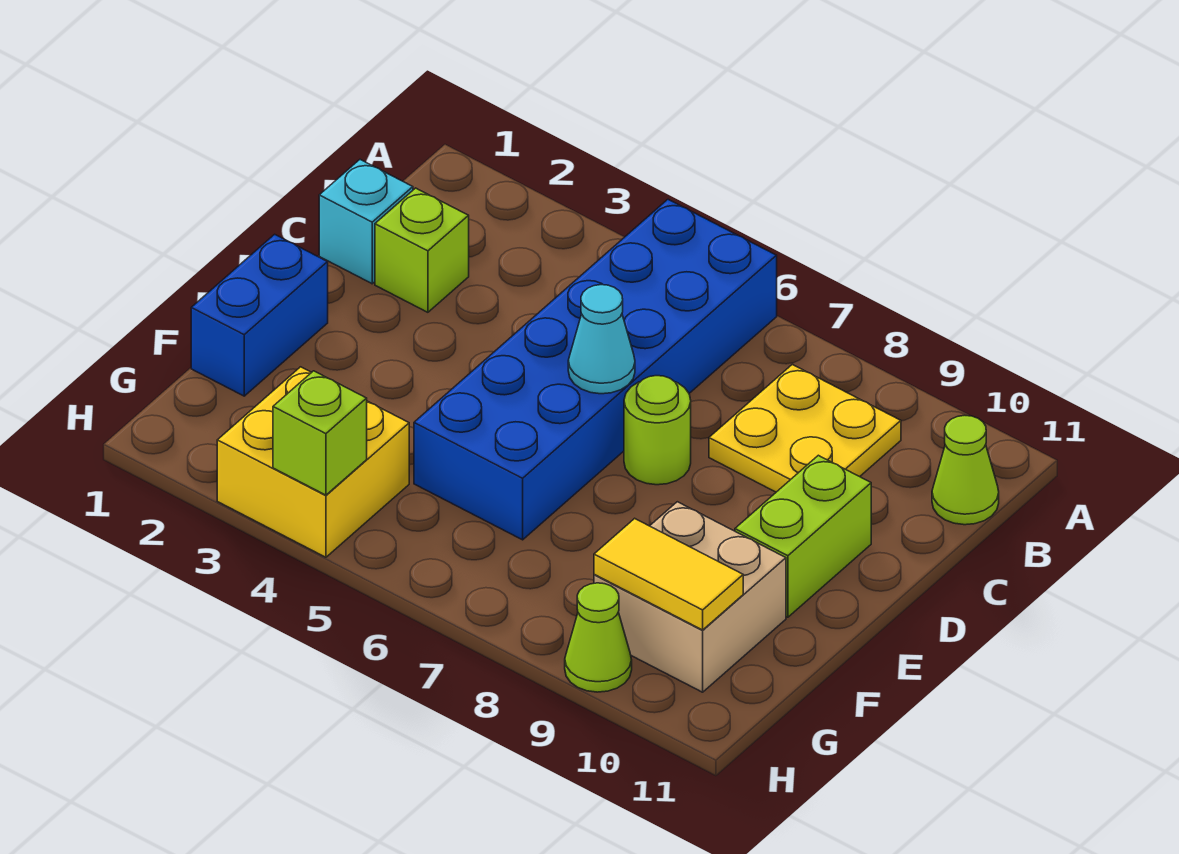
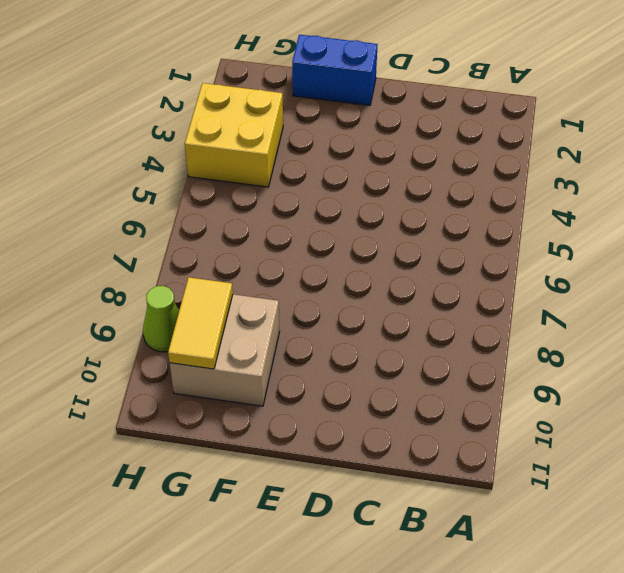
none -> blue 2x6 brick [414,200,777,540]
none -> yellow 2x2 plate [709,364,901,492]
none -> lime 1x1 cone [932,415,999,525]

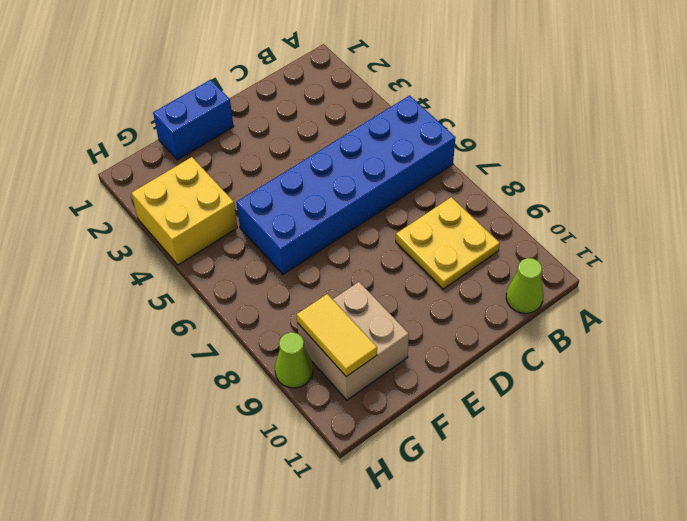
none -> cyan 1x1 brick [319,160,413,284]
none -> lime 1x1 brick [375,188,469,312]
none -> lime 1x1 round brick [624,376,691,485]

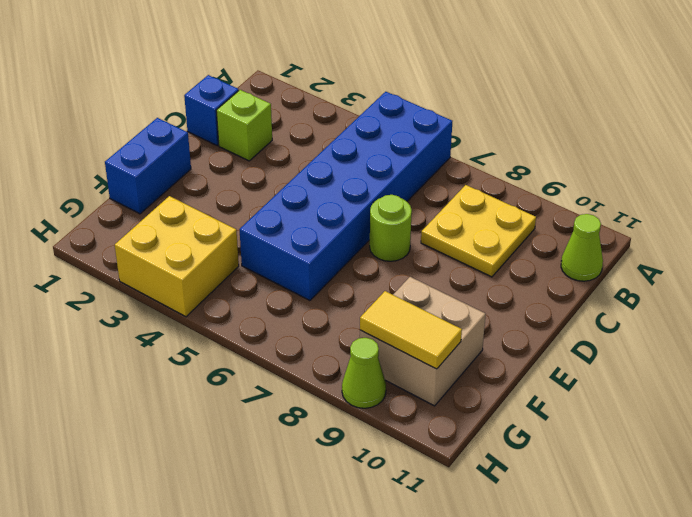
blue 1x1 brick [184,75,239,146] -> cyan 1x1 brick [319,160,413,284]
none -> lime 1x2 brick [735,455,871,617]
none -> cyan 1x1 cone [568,285,635,394]
none -> lime 1x1 brick [273,371,367,495]

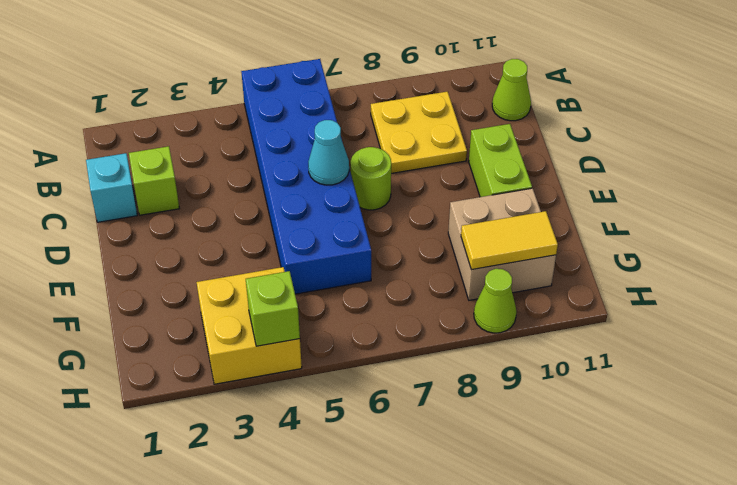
none -> blue 1x2 brick [191,234,328,396]

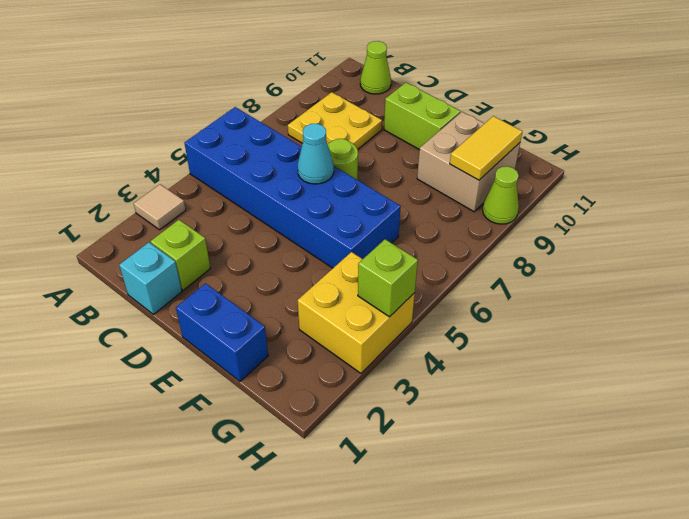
tan 1x1 tile [134,184,186,230] -> none

